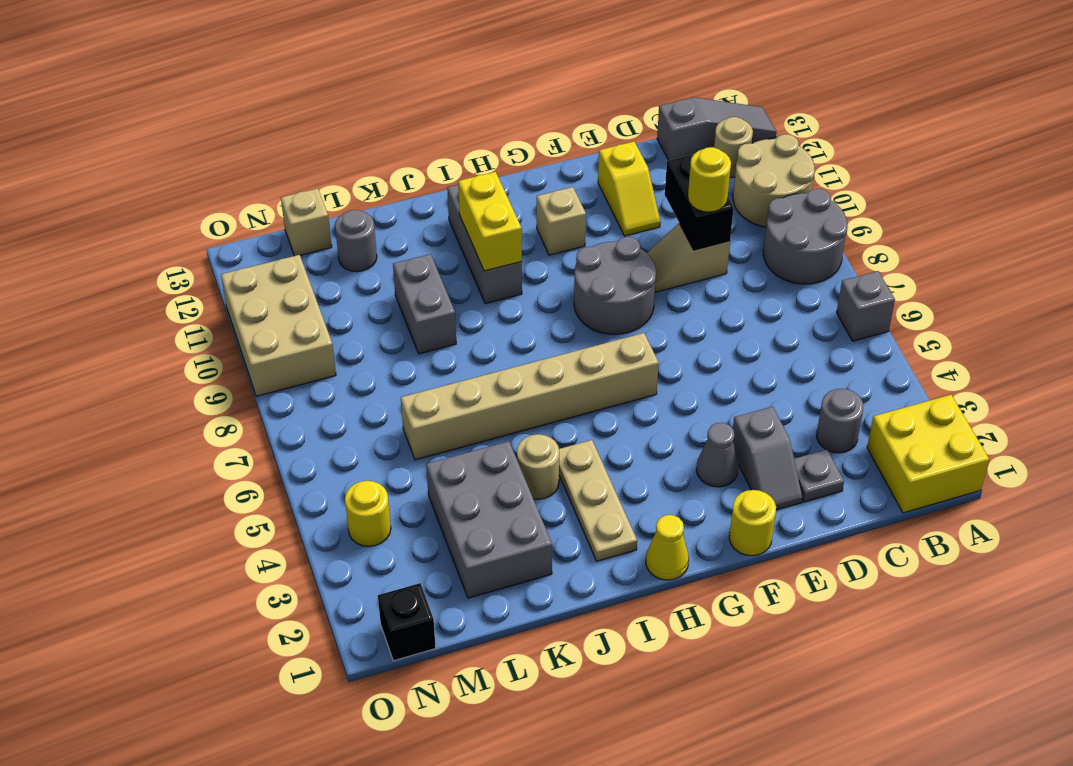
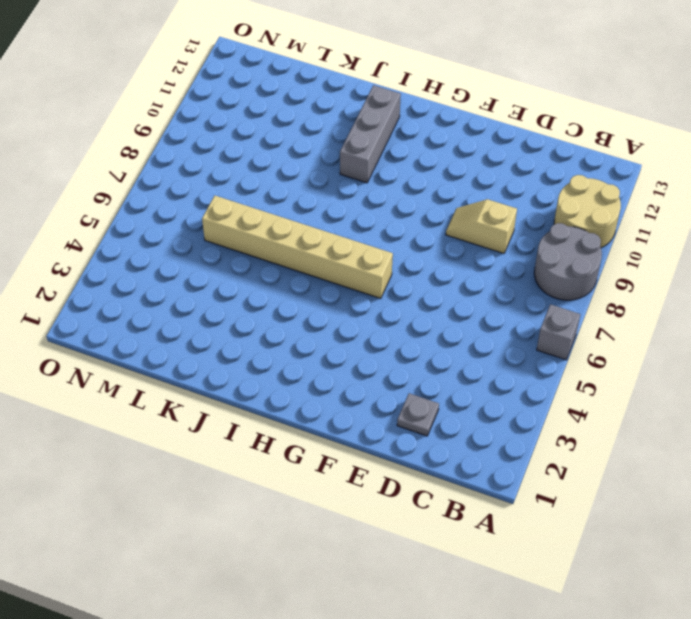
none -> yellow 2x2 brick [867,395,989,513]
none -> grey 1x3 slope [657,97,777,160]
none -> tan 1x1 round brick [714,117,753,177]
none -> grey 1x1 round brick [817,389,864,453]

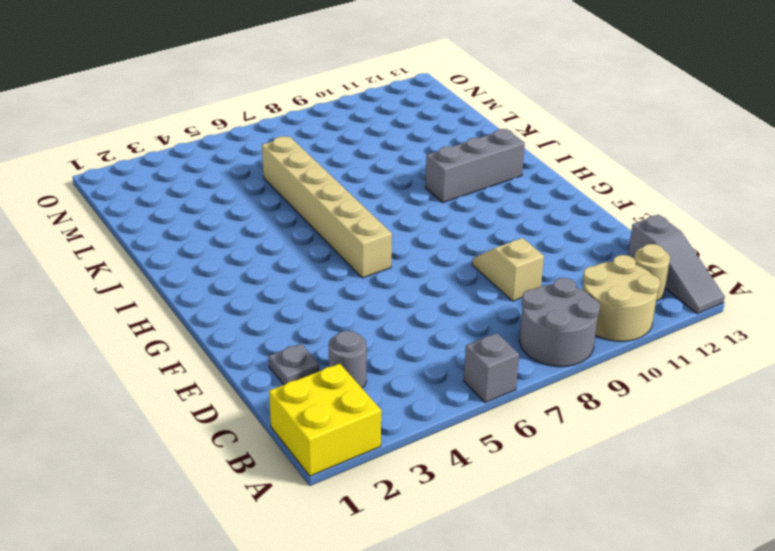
none -> grey 1x2 slope [733,407,803,510]
none -> yellow 1x2 slope [598,142,660,236]
none -> yellow 1x1 round brick [729,490,776,556]
none -> grey 1x1 cone [696,423,738,487]

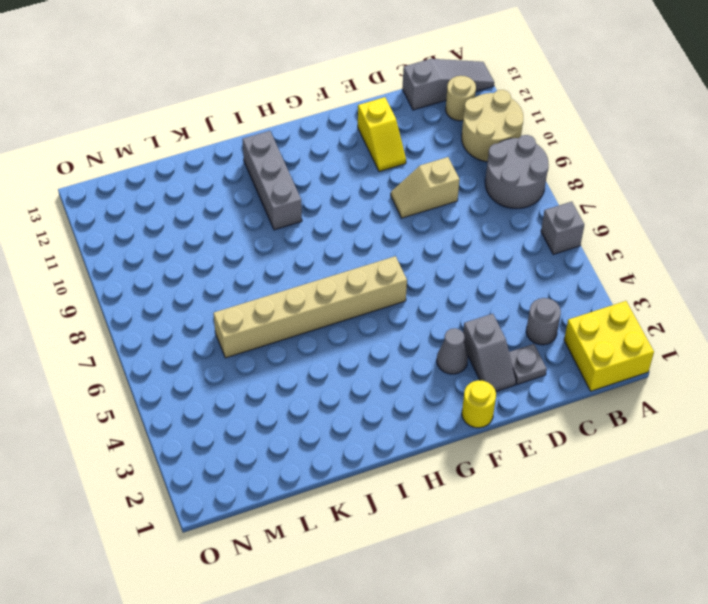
none -> grey 2x2 round brick [574,237,656,335]
none -> tan 1x1 brick [536,187,586,255]
none -> yellow 1x1 cone [646,515,689,580]
none -> tan 1x3 plate [559,440,637,561]

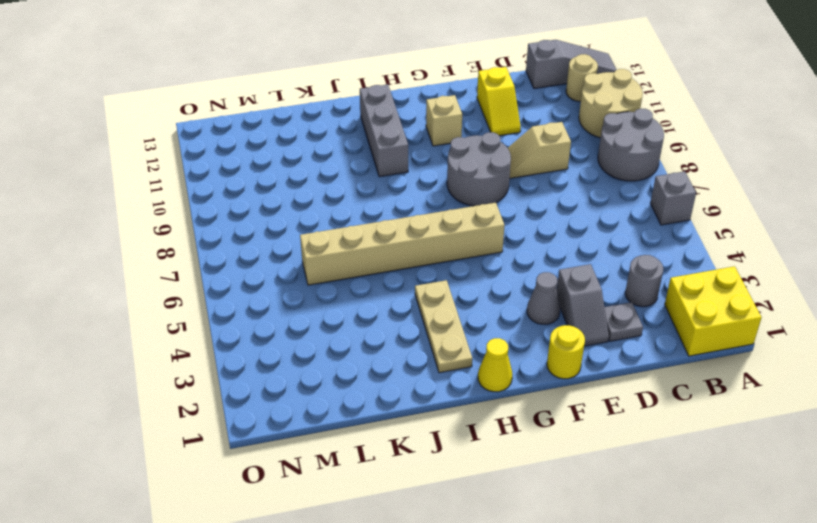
none -> tan 1x1 round brick [517,434,559,499]
none -> grey 2x3 brick [426,441,552,598]
none -> grey 1x2 brick [393,254,456,354]
none -> grey 1x1 round brick [335,210,377,272]

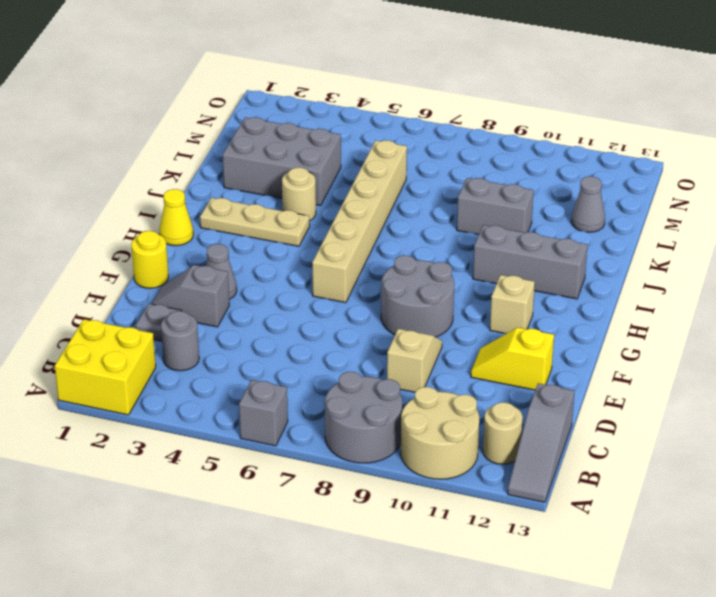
grey 1x1 cone [571,176,605,232] -> grey 1x1 round brick [335,210,377,272]
none -> tan 1x1 brick [281,188,332,256]
none -> black 1x1 brick [378,583,436,661]
none -> yellow 1x1 round brick [345,481,391,546]
none -> tan 2x3 brick [221,255,336,396]

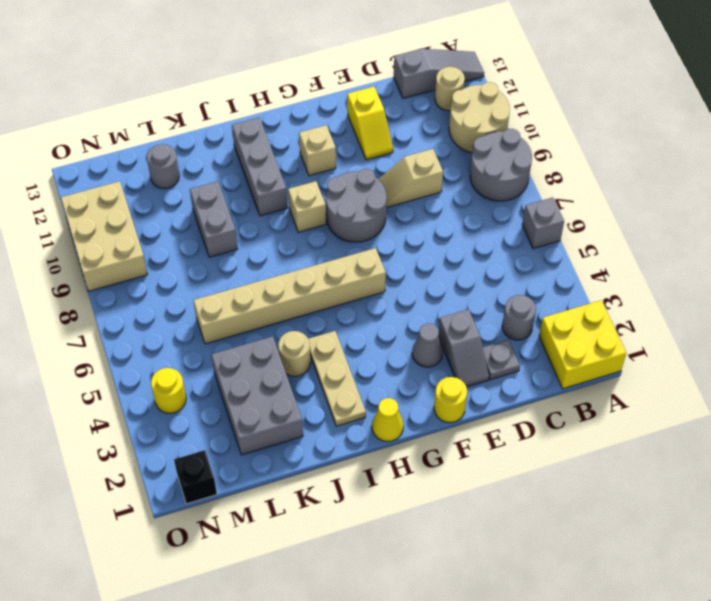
tan 1x1 brick [288,181,326,232] -> tan 1x1 brick moved to [281,188,332,256]
none -> black 1x2 brick [665,154,734,250]
none -> yellow 1x2 brick [458,172,522,271]
none -> yellow 1x1 round brick [688,147,731,212]

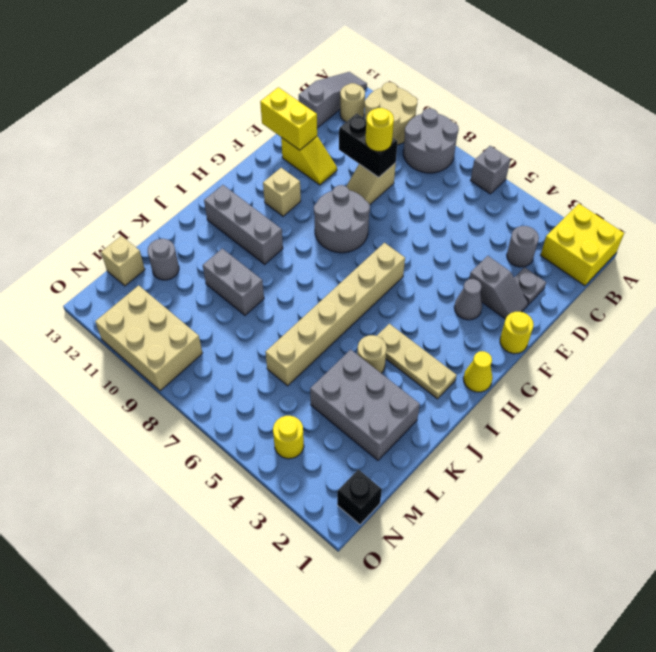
yellow 1x2 brick [260,87,317,150] -> yellow 1x2 brick moved to [458,172,522,271]

